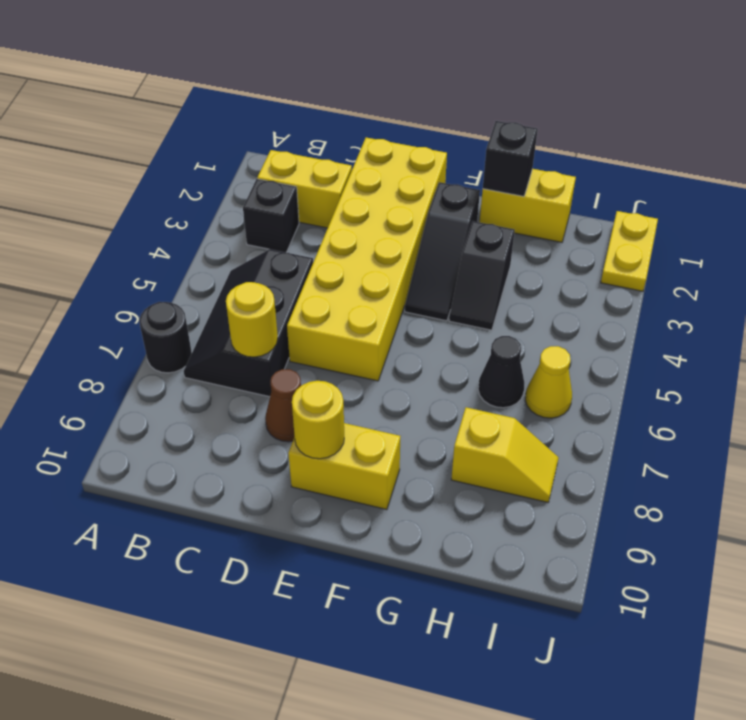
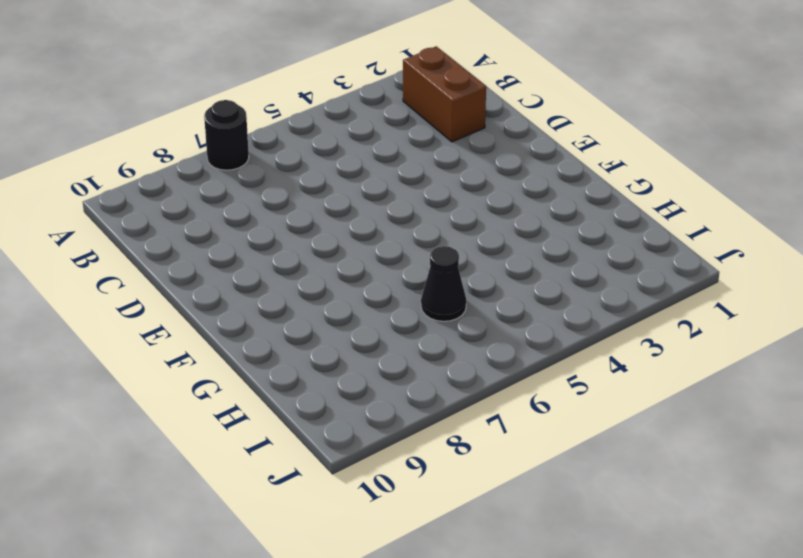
brown 1x2 brick [403,46,486,142] -> yellow 1x2 brick [257,150,352,228]
none -> black 1x1 brick [243,179,299,252]
none -> black 2x3 slope [184,249,313,397]
none -> yellow 2x6 brick [287,138,447,381]

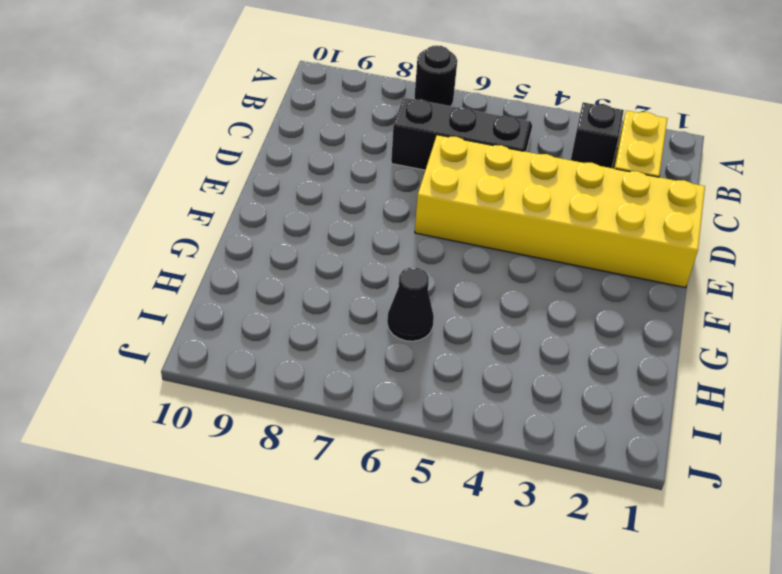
none -> brown 1x1 cone [265,369,301,442]
none -> yellow 1x2 brick [288,423,400,510]
none -> black 1x3 slope [405,182,480,321]

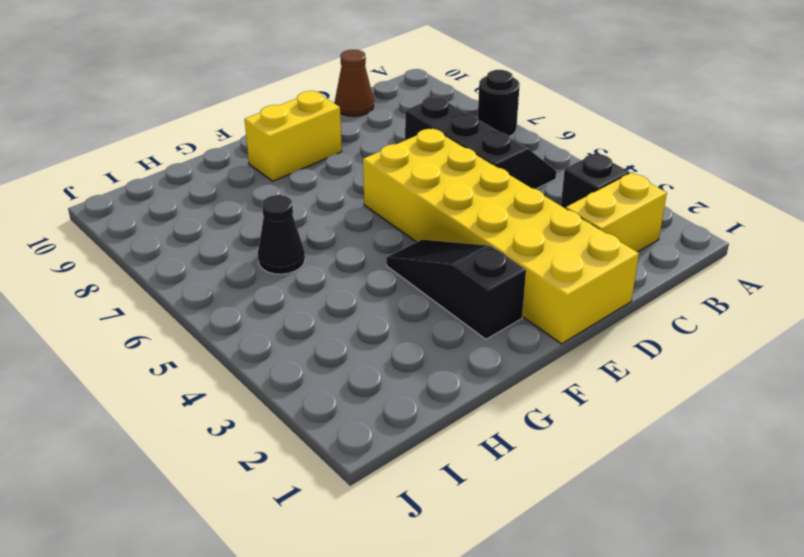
brown 1x1 cone [335,50,374,116] -> brown 1x1 cone moved to [265,369,301,442]
none -> yellow 1x2 brick [480,169,576,242]
none -> black 1x2 slope [449,221,515,330]
none -> yellow 1x2 slope [451,407,559,502]

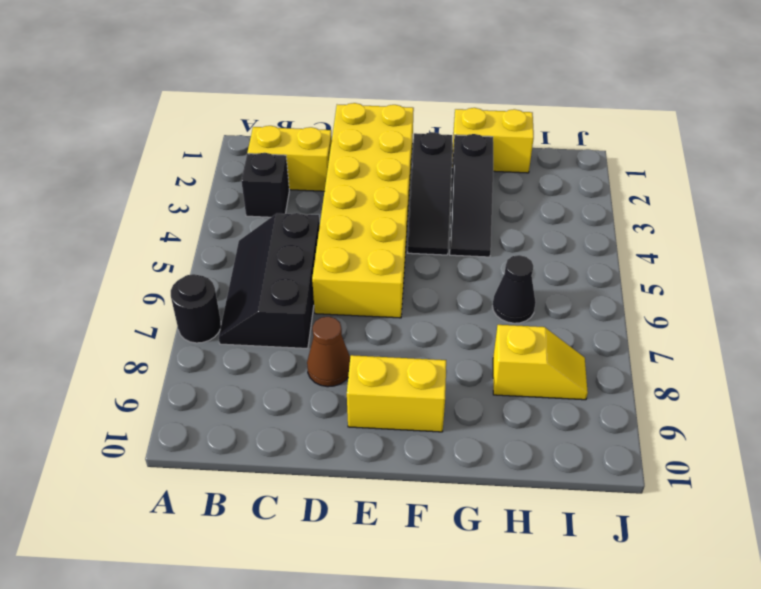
black 1x3 slope [450,134,493,257] -> black 1x2 slope [449,221,515,330]
none -> yellow 1x1 cone [525,346,572,418]
none -> yellow 1x2 plate [601,211,658,291]
none -> yellow 1x1 round brick [226,282,278,357]

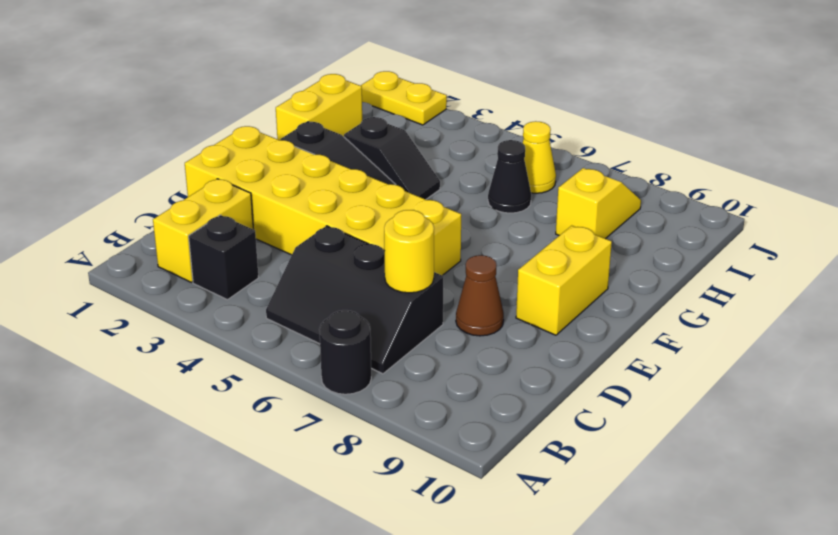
none -> yellow 1x1 round brick [292,380,344,459]
none -> black 1x1 brick [483,121,538,196]

